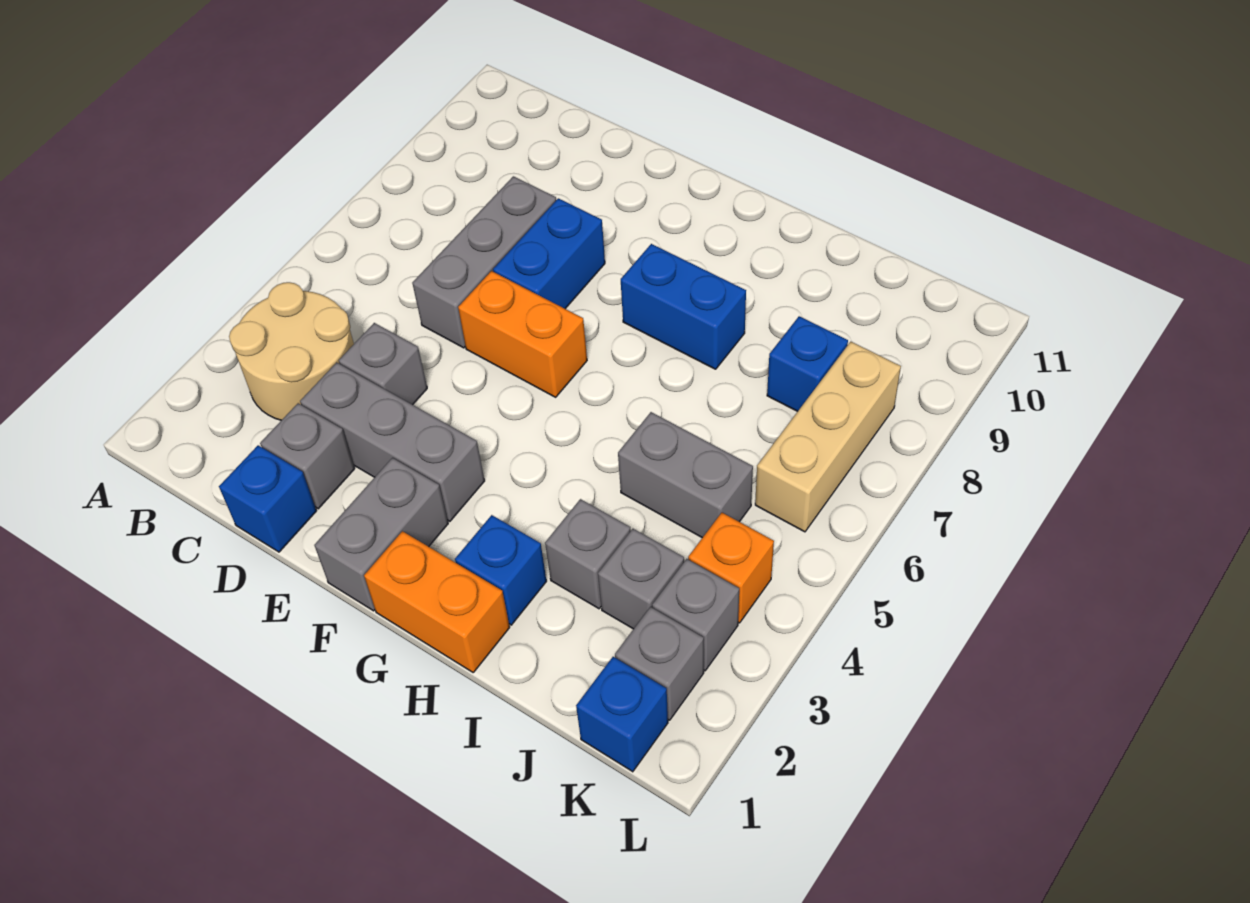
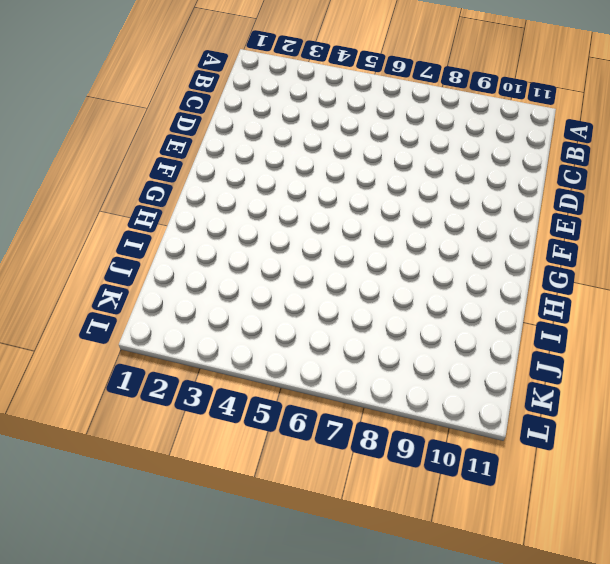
none -> tan 2x2 round brick [229,282,354,420]
none -> blue 1x1 brick [219,445,316,552]
none -> grey 1x1 brick [260,403,355,509]

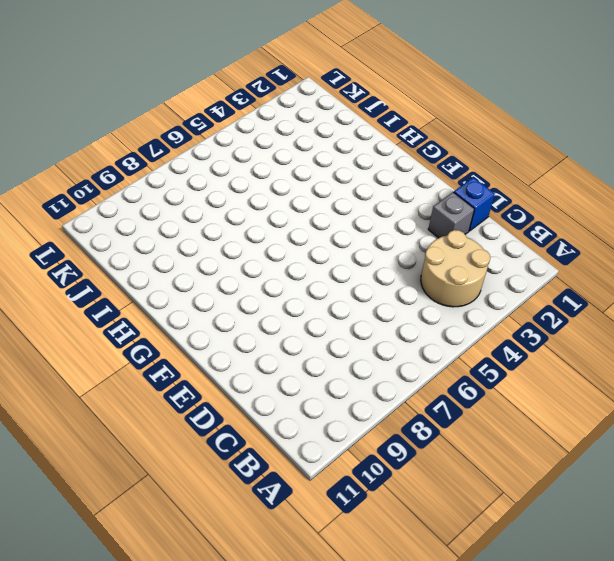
none -> grey 1x3 brick [300,362,485,521]
none -> grey 1x1 brick [339,323,427,405]
none -> grey 1x3 brick [412,176,556,348]

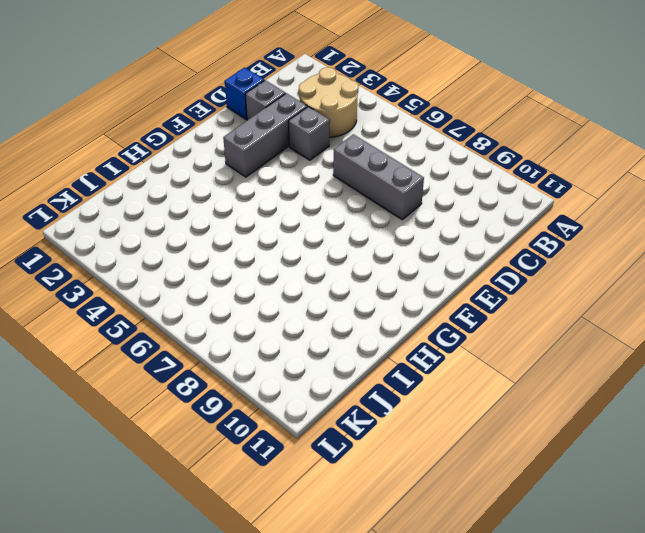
none -> orange 1x2 brick [458,271,587,397]
none -> blue 1x2 brick [493,198,605,309]
none -> grey 1x2 brick [314,458,448,611]

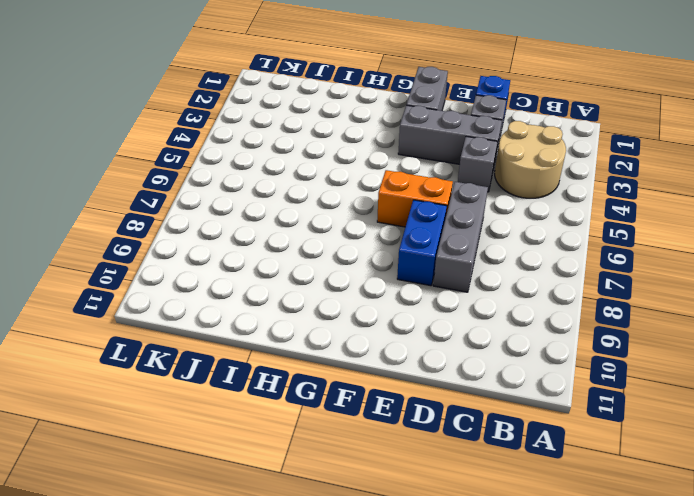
none -> orange 1x2 brick [364,531,510,672]
none -> blue 1x2 brick [621,244,746,369]
none -> blue 1x1 brick [455,515,546,625]

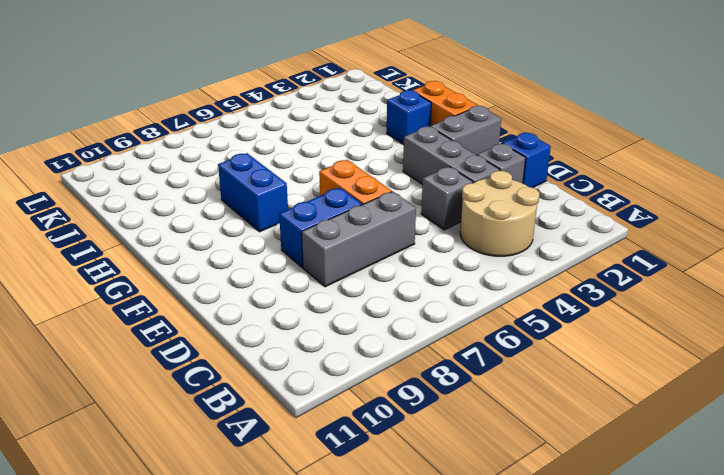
none -> grey 1x1 brick [545,499,631,609]
none -> grey 1x2 brick [618,412,753,538]
none -> grey 1x1 brick [598,529,684,629]

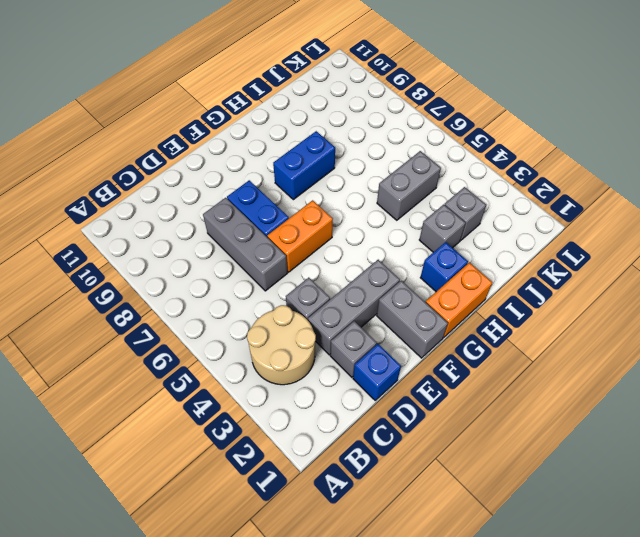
none -> blue 1x1 brick [767,316,848,411]
none -> blue 1x1 brick [576,657,668,772]
none -> grey 1x1 brick [615,607,704,720]

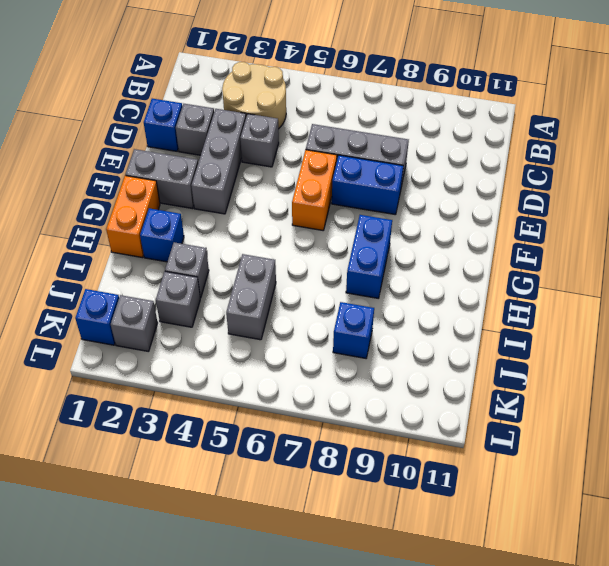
none -> grey 1x1 brick [652,559,739,671]
none -> orange 1x1 brick [688,513,774,623]
none -> tan 1x3 brick [755,342,901,532]

